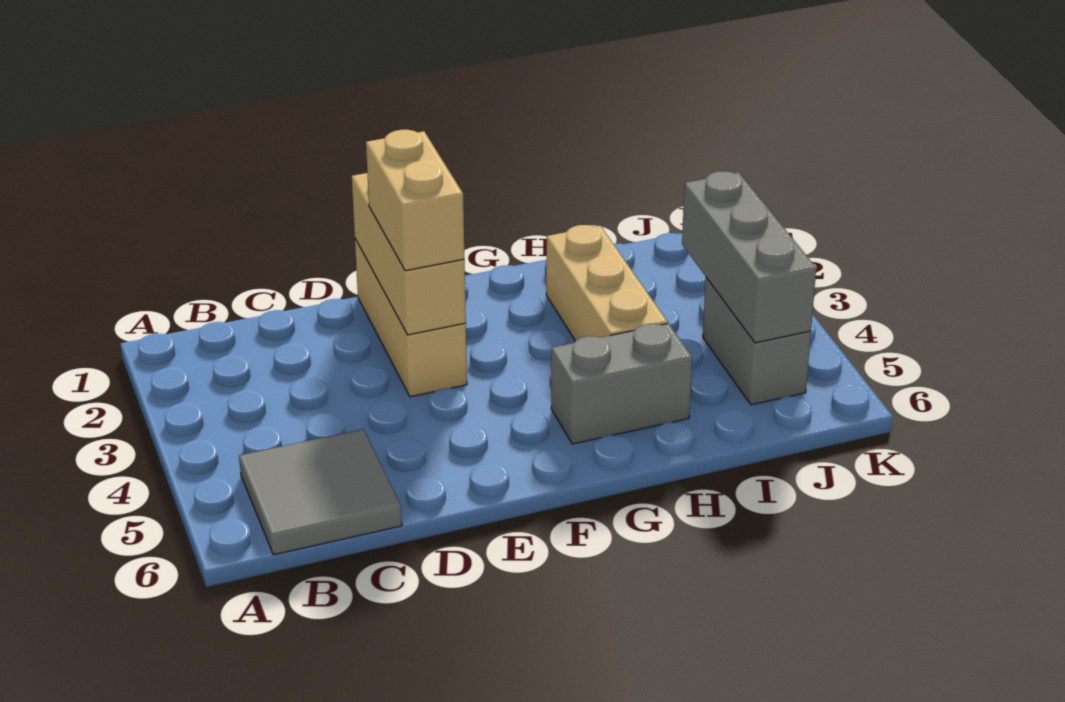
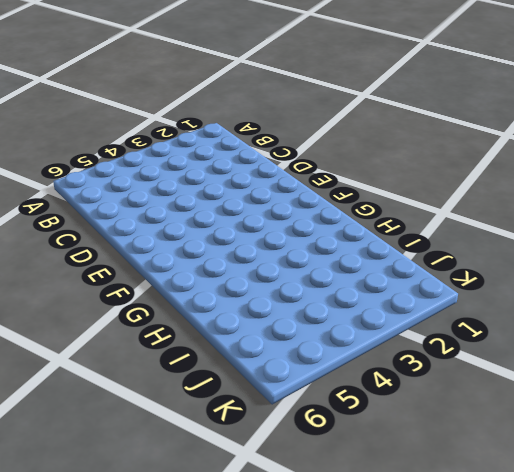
none -> grey 2x2 tile [239,429,402,555]
none -> tan 1x3 brick [355,239,467,397]

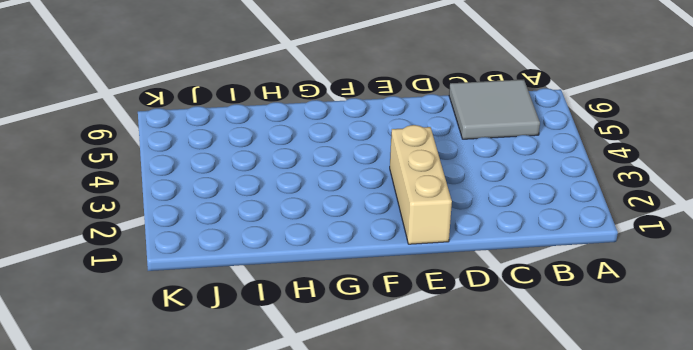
none -> grey 1x2 brick [551,323,692,444]
none -> tan 1x3 brick [546,225,668,341]

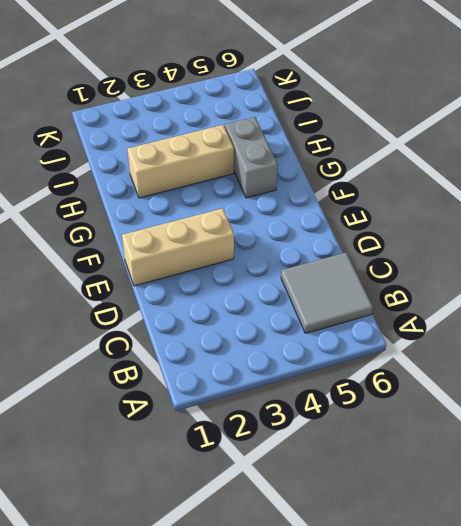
none -> grey 1x2 brick [703,278,811,405]
none -> tan 1x3 brick [352,173,466,335]

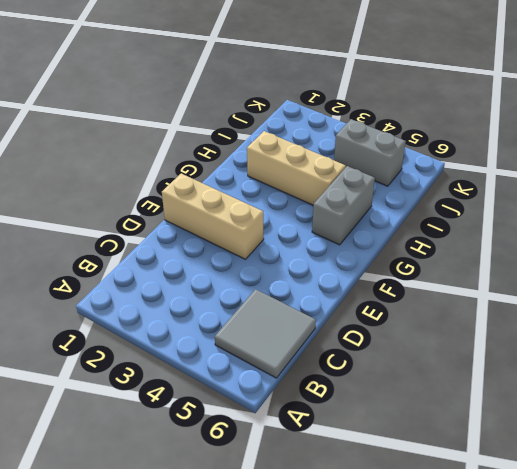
none -> tan 1x3 brick [352,173,466,335]
none -> grey 1x3 brick [682,171,816,343]

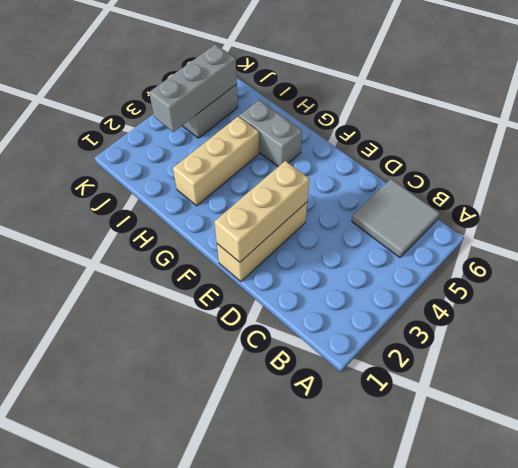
none -> tan 1x2 brick [366,130,464,271]

